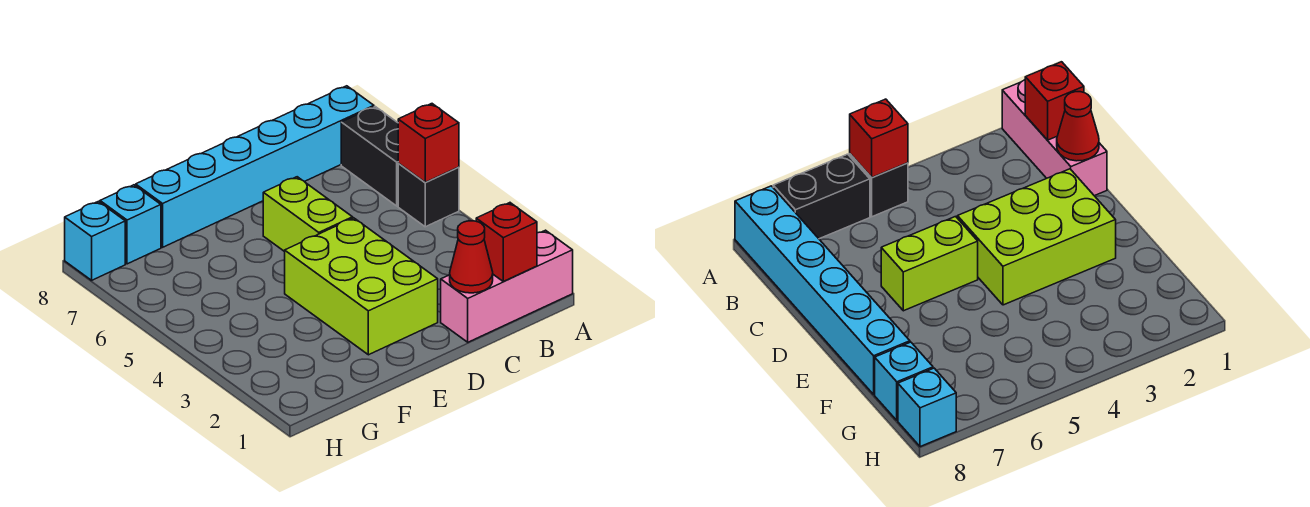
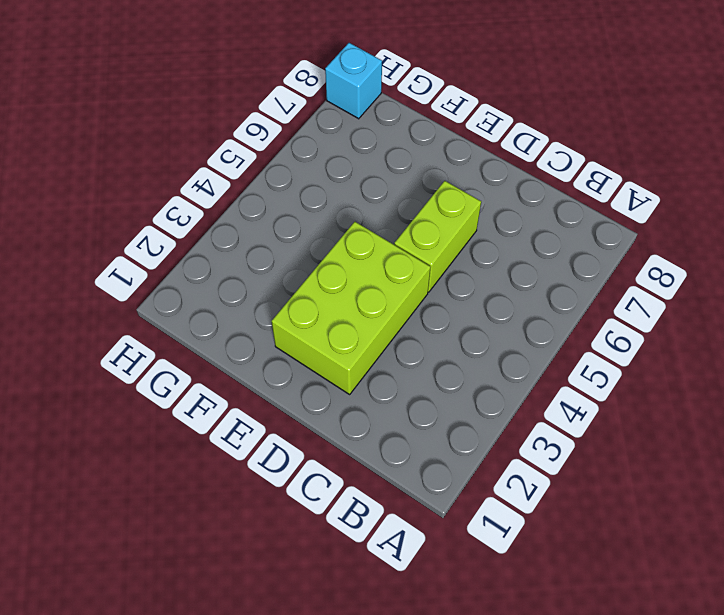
none -> pink 1x3 brick [441,230,573,342]
none -> black 1x1 brick [398,164,459,227]

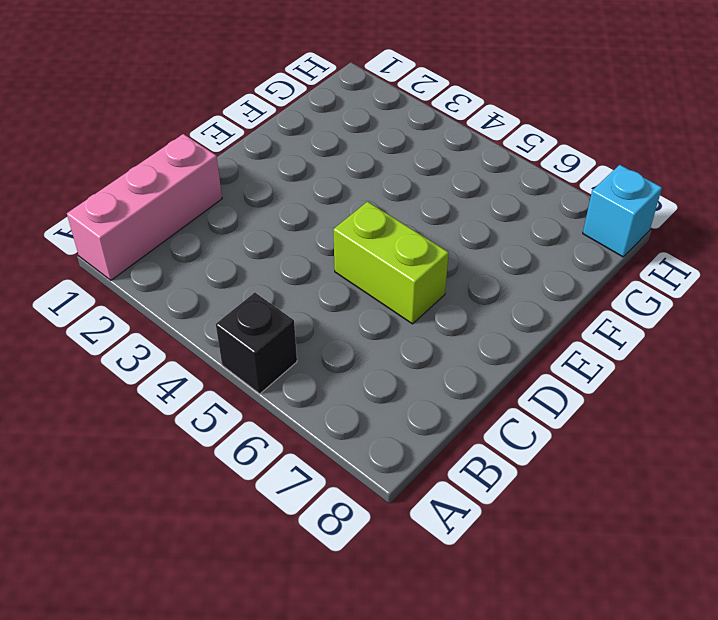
none -> black 1x2 brick [341,107,399,206]
none -> cyan 1x6 brick [136,86,374,247]

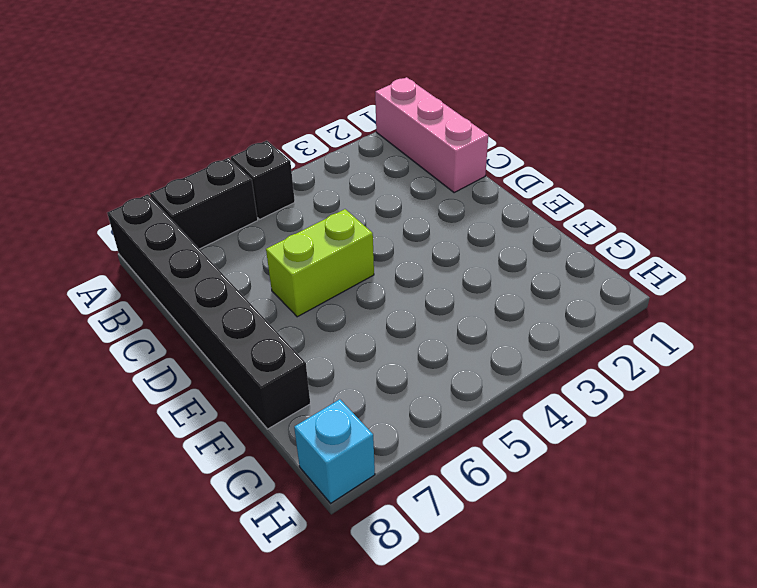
black 1x6 brick [107,194,310,429] -> cyan 1x6 brick [136,86,374,247]
none -> lime 2x3 brick [285,218,438,355]
none -> cyan 1x1 brick [100,185,161,264]

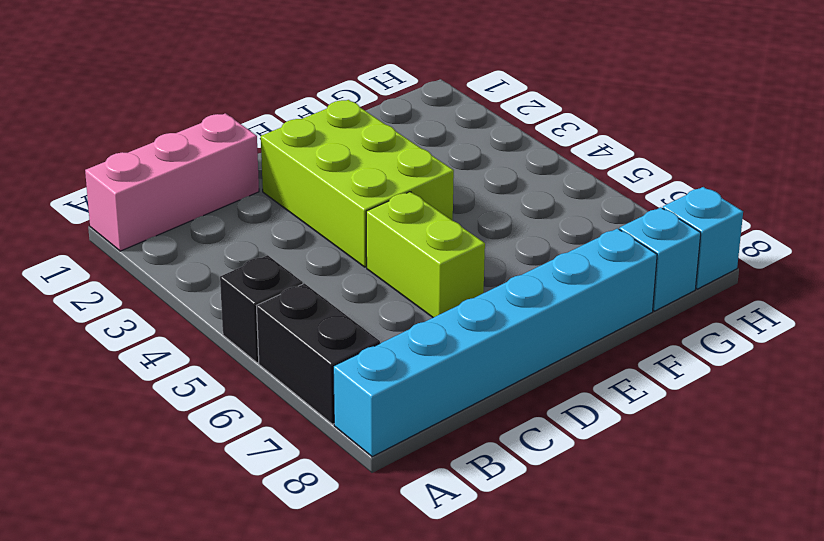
none -> red 1x1 brick [398,104,459,182]
none -> red 1x1 brick [476,203,537,281]

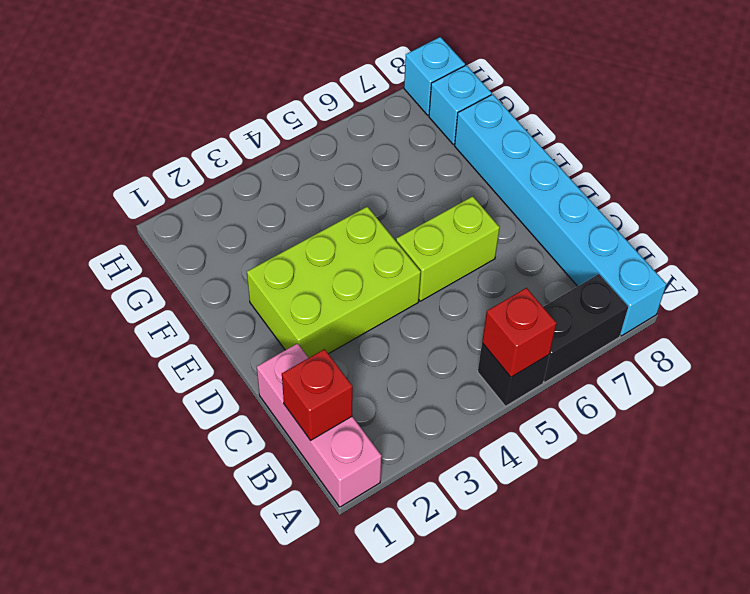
none -> red 1x1 cone [450,221,493,293]

